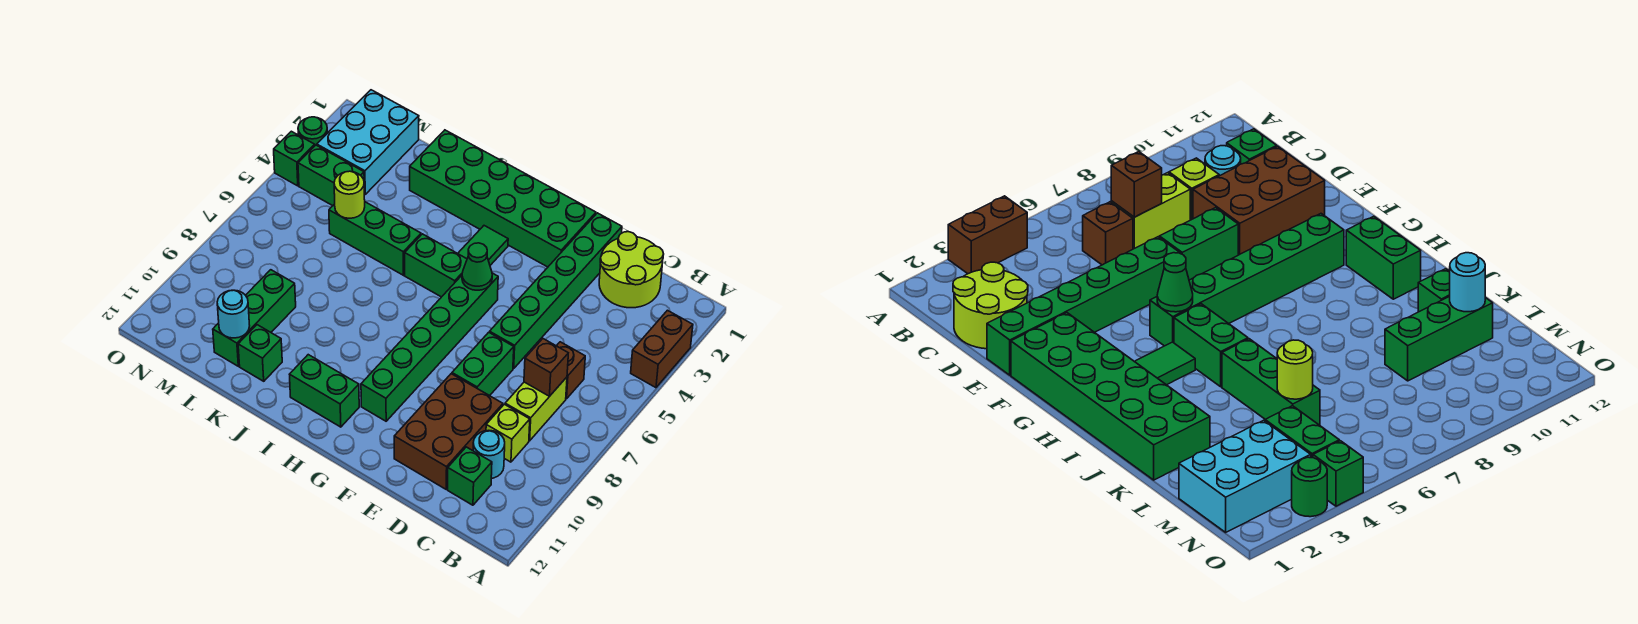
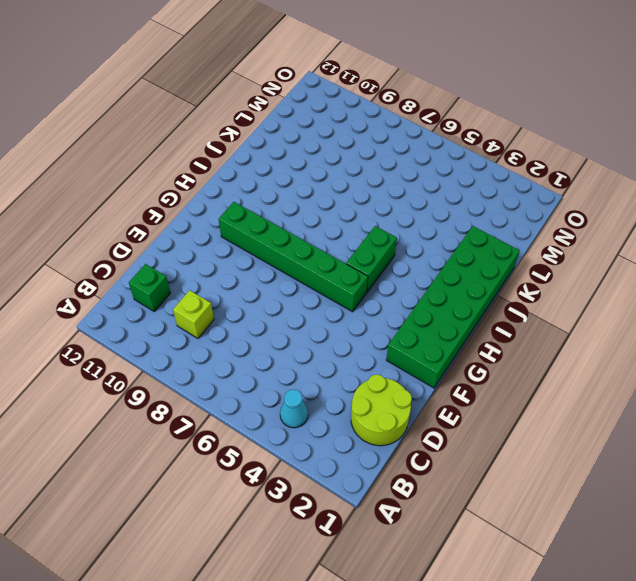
cyan 1x1 cone [280,390,308,428] -> none
none -> brown 1x2 brick [631,310,693,388]
none -> brown 1x1 brick [557,342,585,399]
none -> lime 1x2 brick [505,377,567,441]

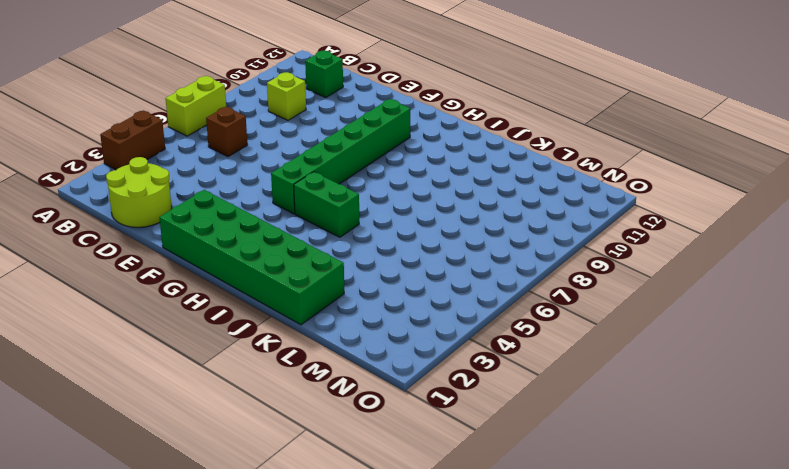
lime 1x2 brick [166,76,226,136] -> lime 1x2 brick moved to [505,377,567,441]
none -> cyan 1x1 round brick [473,430,505,478]
none -> brown 2x3 brick [394,374,503,489]
none -> green 1x6 brick [490,213,622,369]

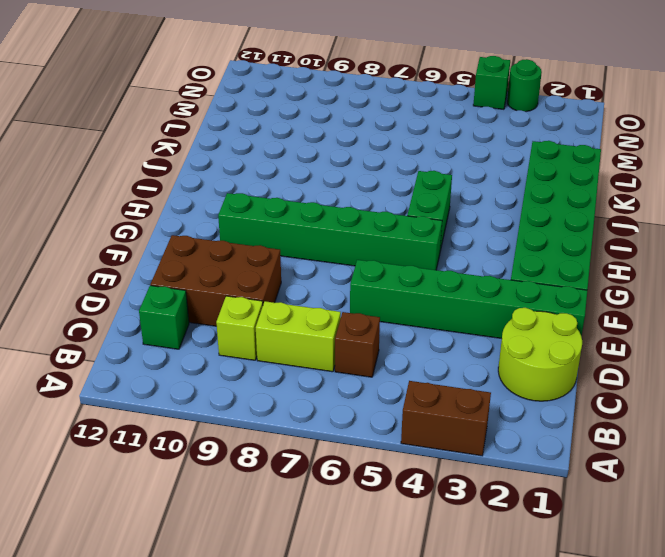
none -> cyan 1x1 round brick [473,430,505,478]
none -> green 1x2 brick [452,332,514,396]
none -> green 1x2 tile [458,226,508,265]

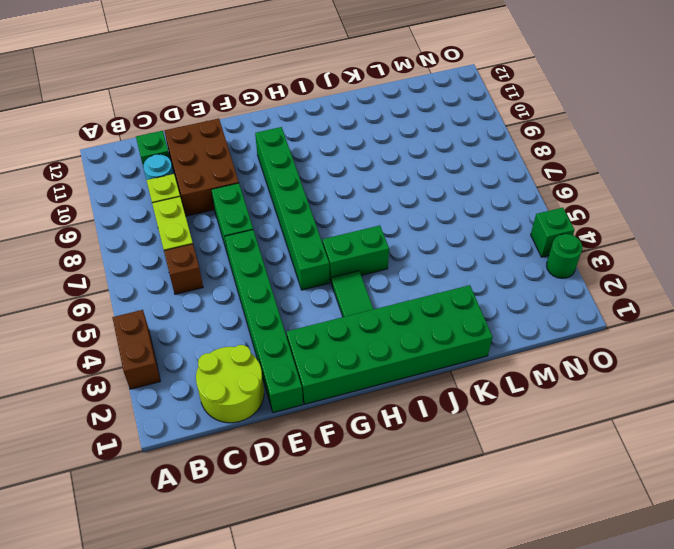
none -> green 1x2 brick [290,355,359,427]
none -> green 1x3 brick [329,202,421,275]
none -> green 1x1 brick [238,325,282,381]

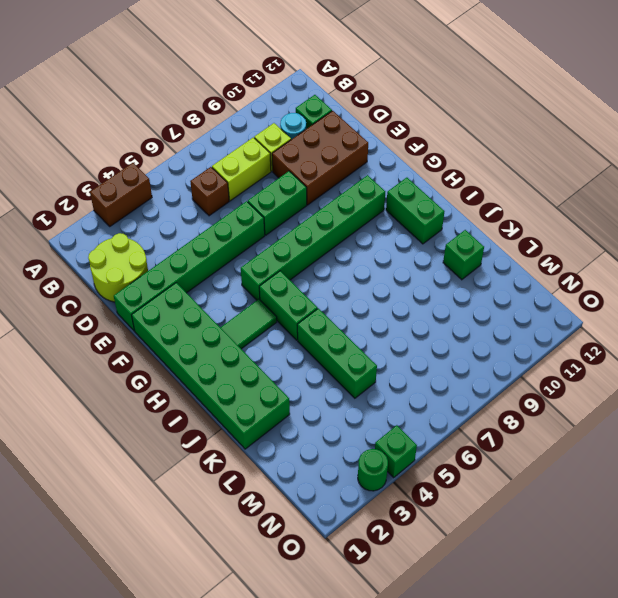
none -> green 1x3 brick [213,270,296,366]
none -> cyan 2x3 brick [317,90,419,194]
none -> green 1x2 brick [298,145,364,206]

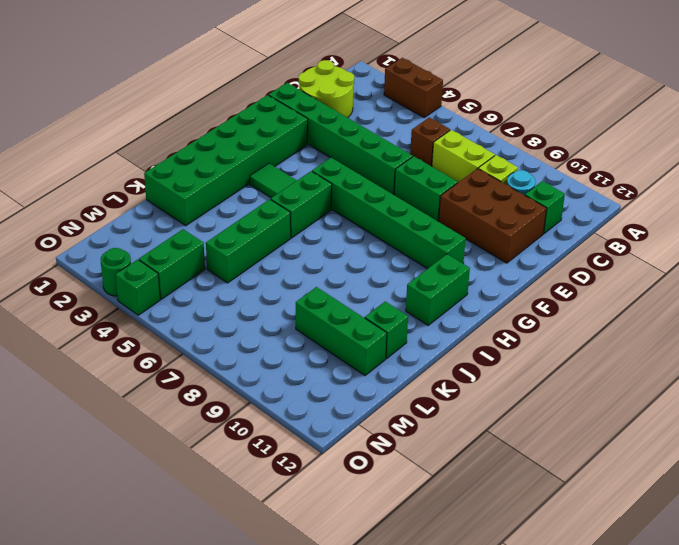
none -> cyan 2x3 brick [317,90,419,194]
none -> brown 1x1 brick [524,339,568,396]
none -> green 1x1 cone [462,243,492,290]

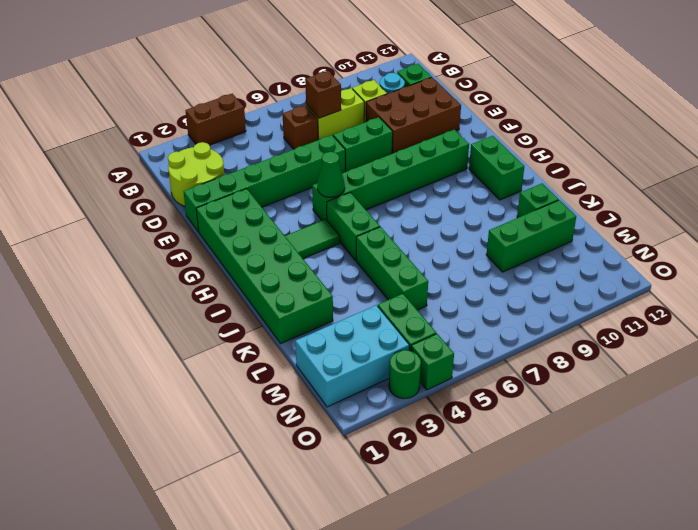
none -> lime 1x1 round brick [334,171,365,218]
none -> cyan 1x1 round brick [217,290,250,338]

